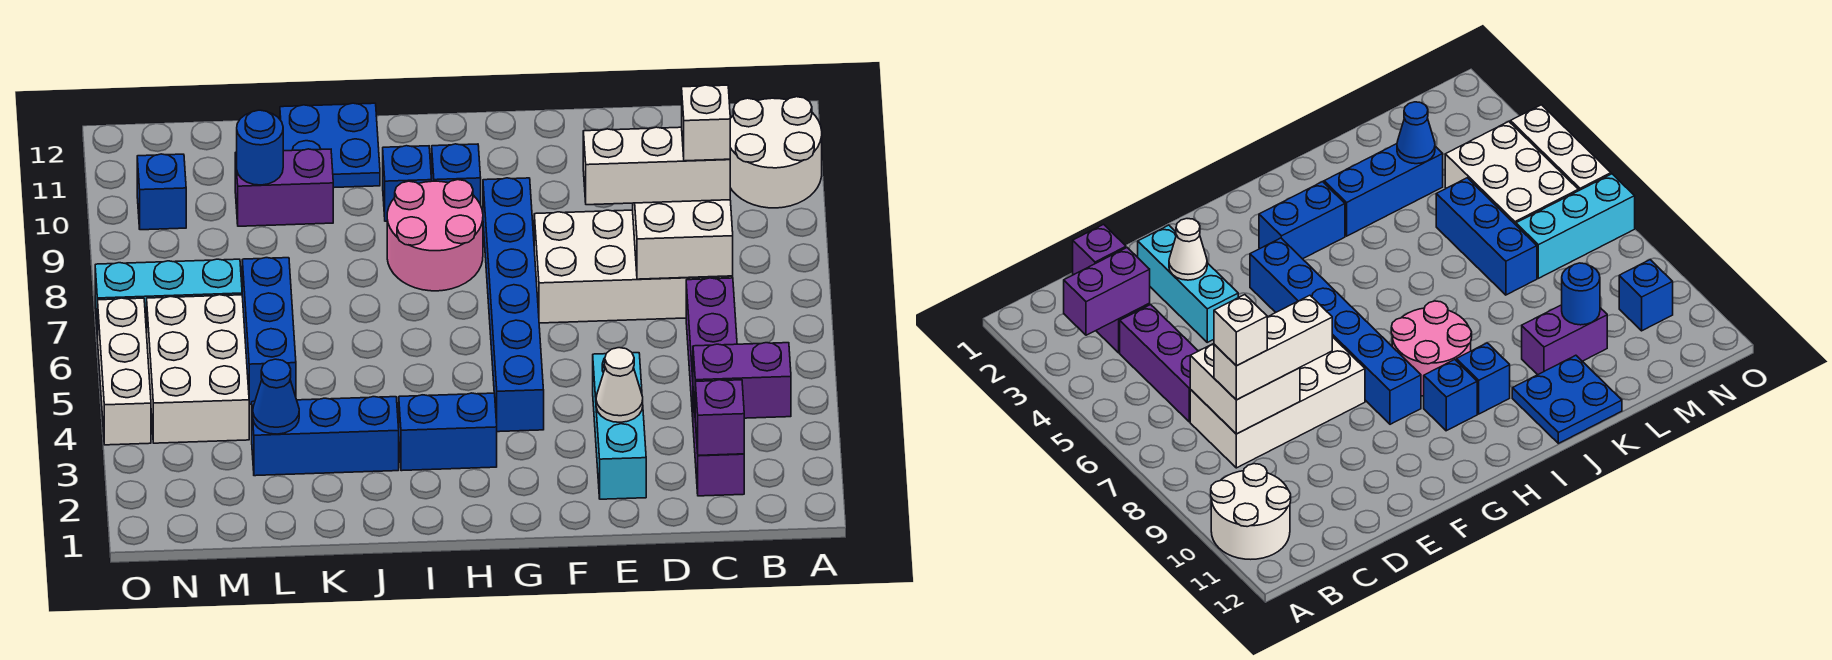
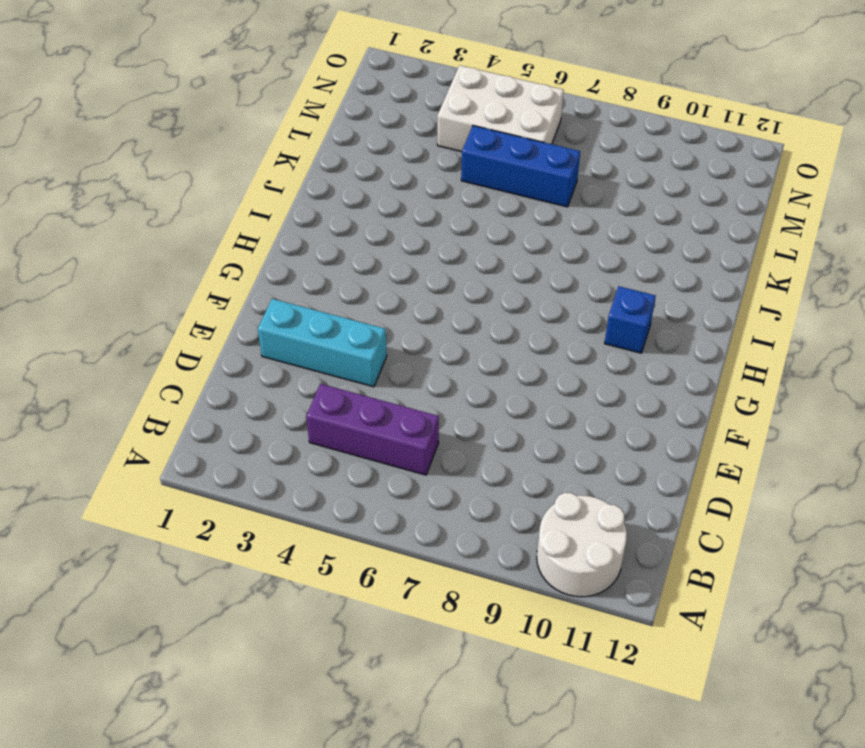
none -> purple 1x2 brick [693,392,744,496]
none -> white 2x4 brick [534,210,733,323]
none -> blue 1x6 brick [483,178,544,432]

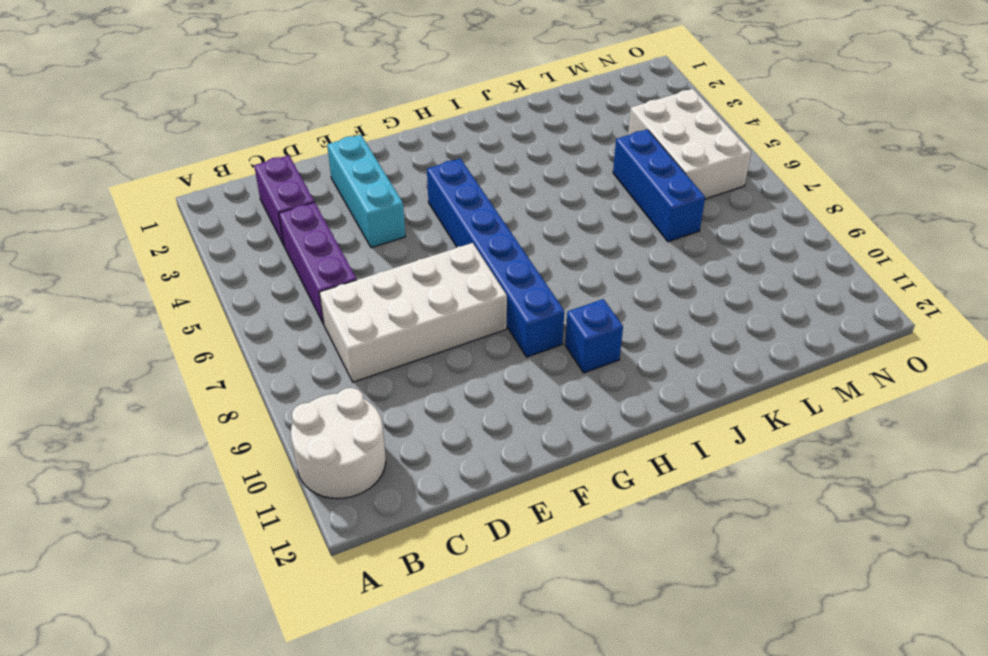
none -> blue 1x2 brick [399,393,497,471]
none -> pink 2x2 round brick [387,180,483,291]
none -> blue 1x1 brick [383,146,432,221]

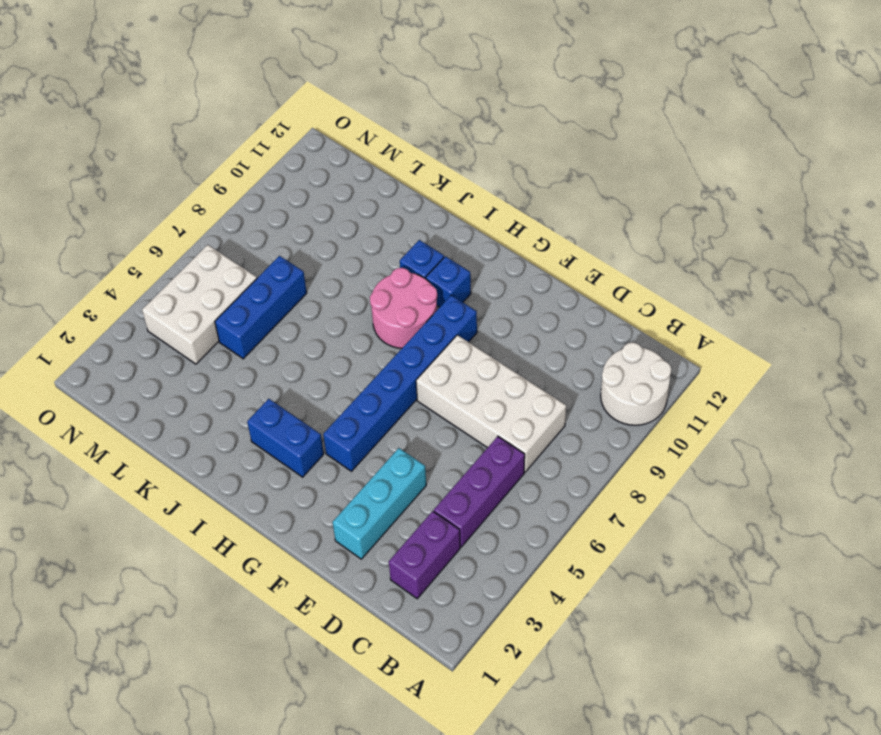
none -> blue 1x3 brick [252,397,399,476]
none -> blue 2x2 plate [280,103,380,188]
none -> purple 1x2 brick [235,149,333,226]

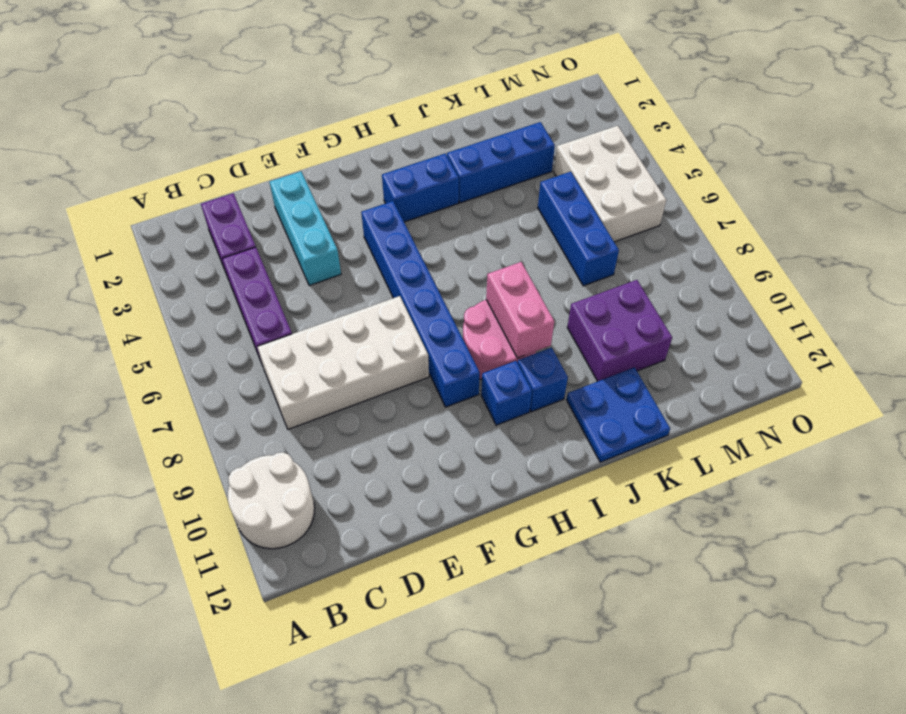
pink 1x2 brick [486,262,554,358] -> none
purple 2x2 brick [567,280,672,381] -> purple 1x2 brick [235,149,333,226]
none -> cyan 1x3 brick [95,259,242,338]
none -> blue 1x1 brick [137,154,186,230]
none -> white 1x3 brick [98,298,151,445]

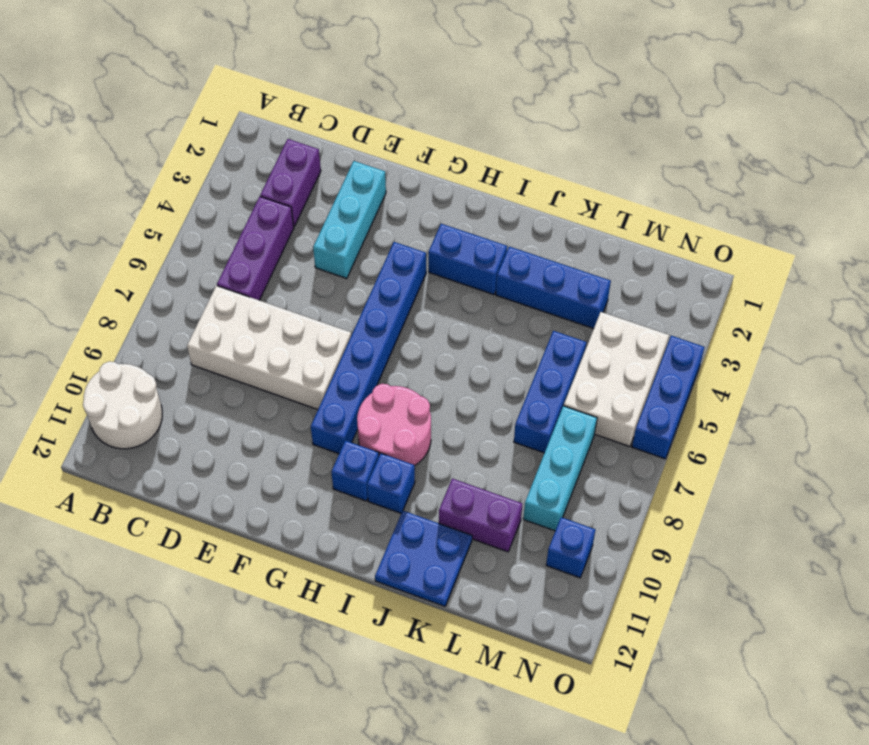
cyan 1x3 brick [523,406,597,531] -> cyan 1x3 brick turned to [95,259,242,338]
blue 1x3 brick [632,336,705,459] -> white 1x3 brick [98,298,151,445]
none -> purple 1x2 brick [693,343,791,418]
none -> purple 1x1 brick [695,380,744,455]
none -> white 2x2 brick [633,200,733,279]

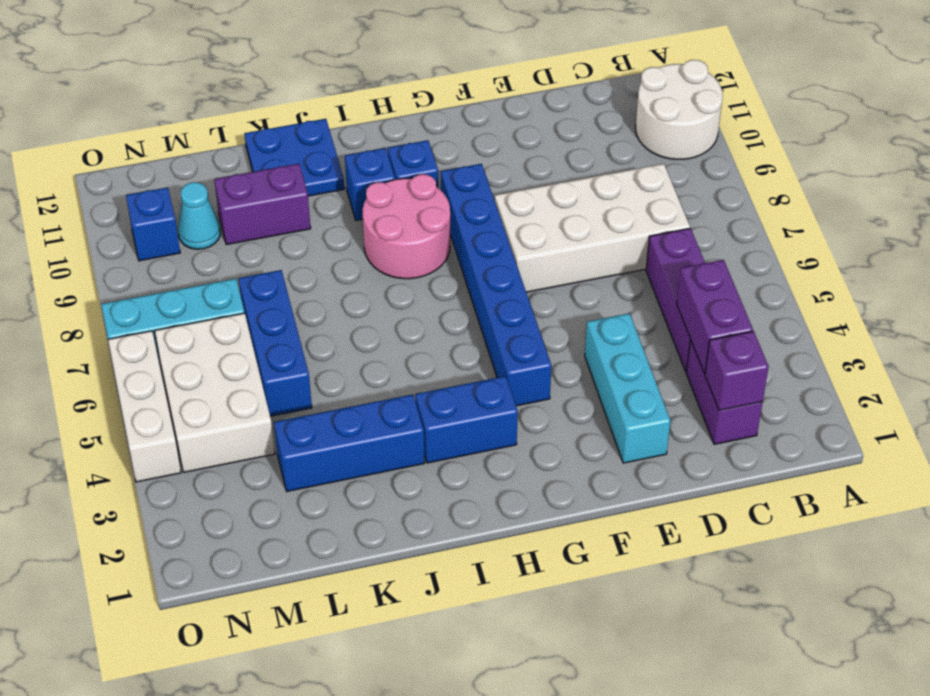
purple 1x2 brick [677,260,753,373] -> purple 1x2 brick turned to [693,343,791,418]
cyan 1x1 cone [178,182,220,249] -> none
none -> white 2x2 brick [633,200,733,279]
none -> white 1x1 cone [596,348,643,422]
none -> blue 1x1 cone [253,359,299,434]

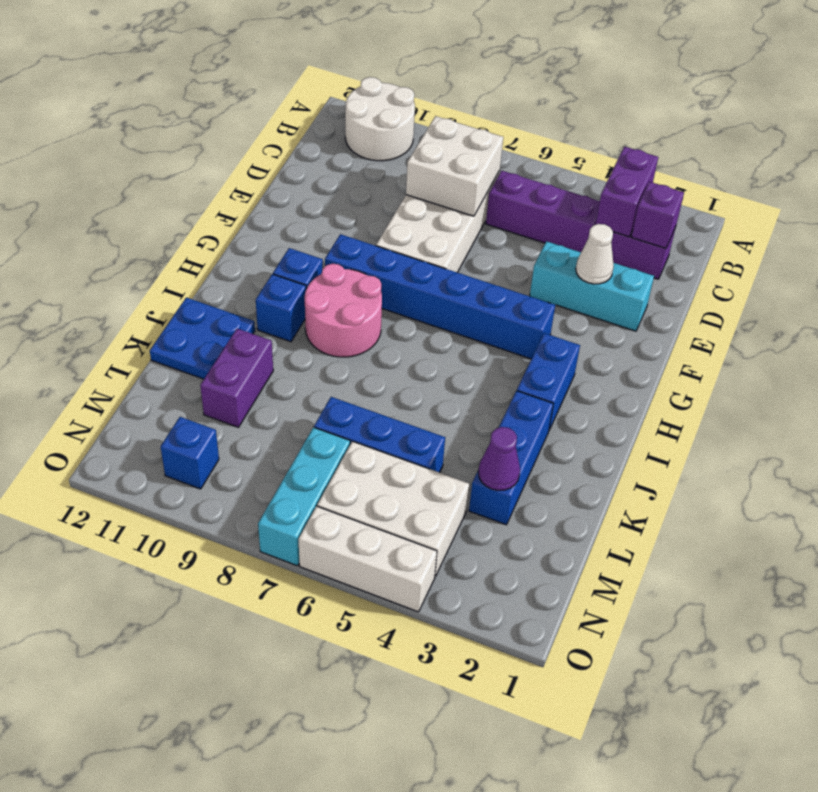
purple 1x1 cone [478,427,520,490] -> blue 1x1 cone [253,359,299,434]
none -> blue 1x1 round brick [237,110,283,185]
none -> white 1x3 brick [583,127,730,205]
none -> white 1x1 brick [682,85,730,161]

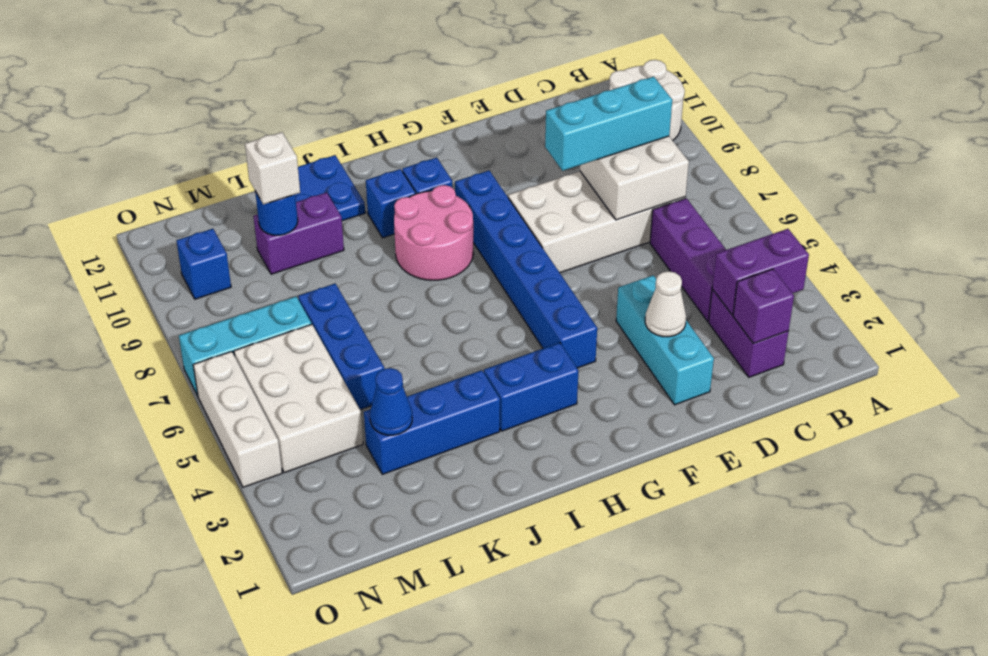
cyan 1x3 brick [545,77,672,171] -> white 1x3 brick [583,127,730,205]
white 1x1 brick [245,132,300,204] -> white 1x1 brick moved to [682,85,730,161]

